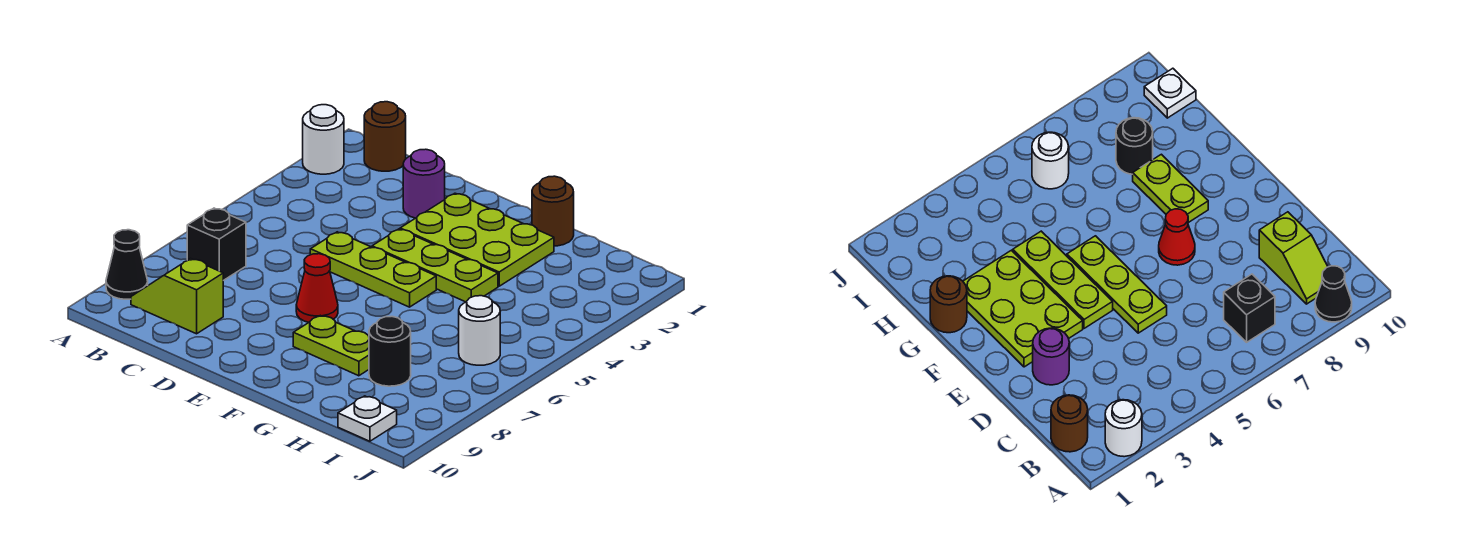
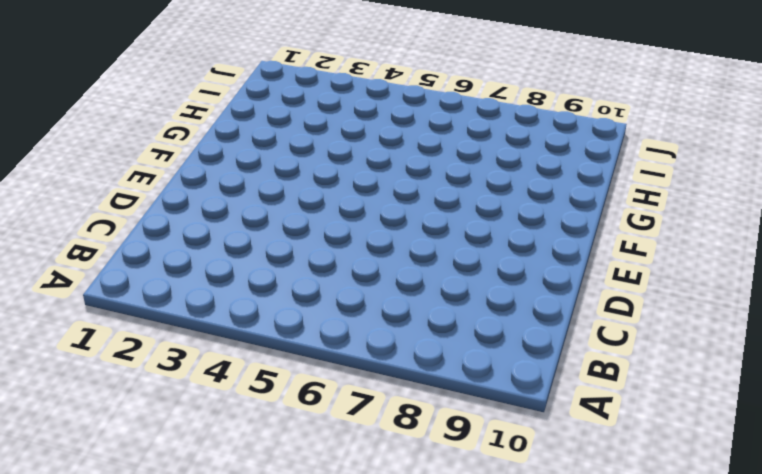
none -> white 1x1 round brick [303,105,344,174]
none -> black 1x1 cone [106,230,148,299]
none -> brown 1x1 round brick [364,102,406,171]

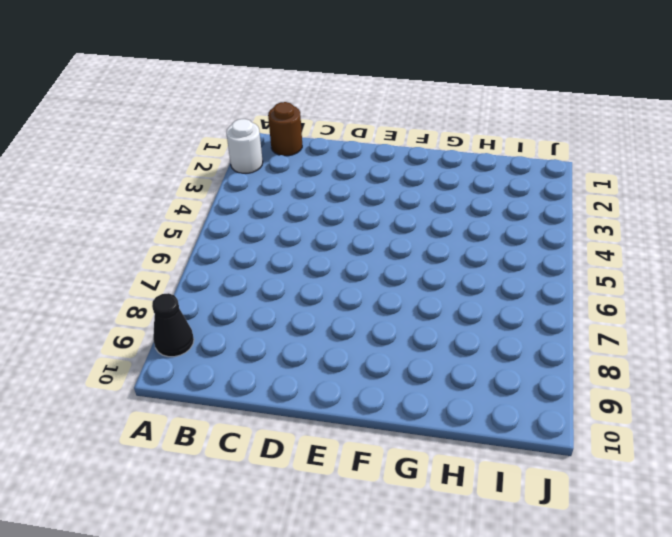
none -> black 1x1 brick [187,208,246,281]
none -> lime 1x2 slope [131,258,223,334]
none -> purple 1x1 round brick [403,149,445,218]

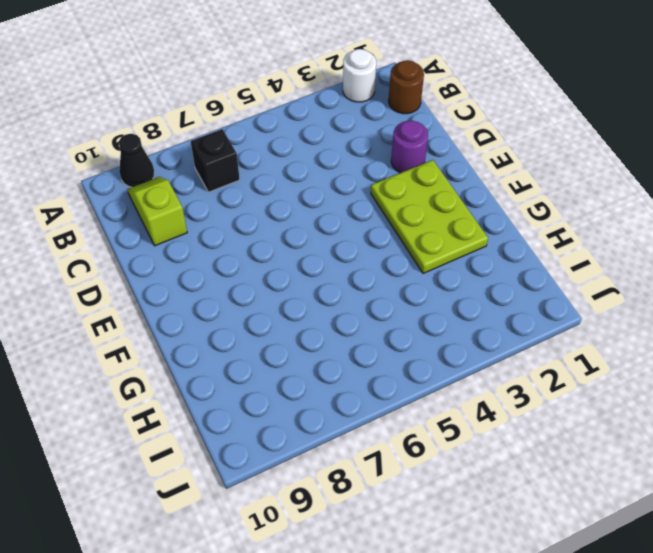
none -> lime 1x3 plate [310,232,436,307]
none -> lime 1x3 plate [372,229,498,302]
none -> red 1x1 cone [296,254,338,323]

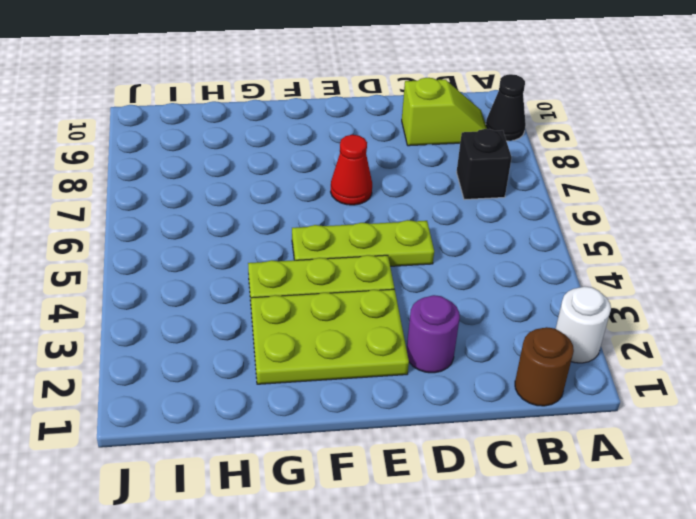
none -> lime 1x2 plate [293,315,369,376]
none -> brown 1x1 round brick [532,176,574,246]
none -> black 1x1 round brick [369,317,411,386]

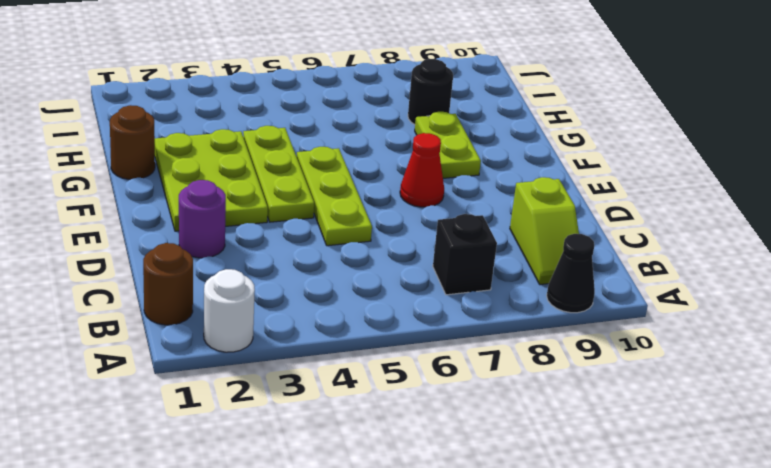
none -> white 1x1 round brick [459,296,500,365]
none -> white 1x1 plate [338,396,397,441]

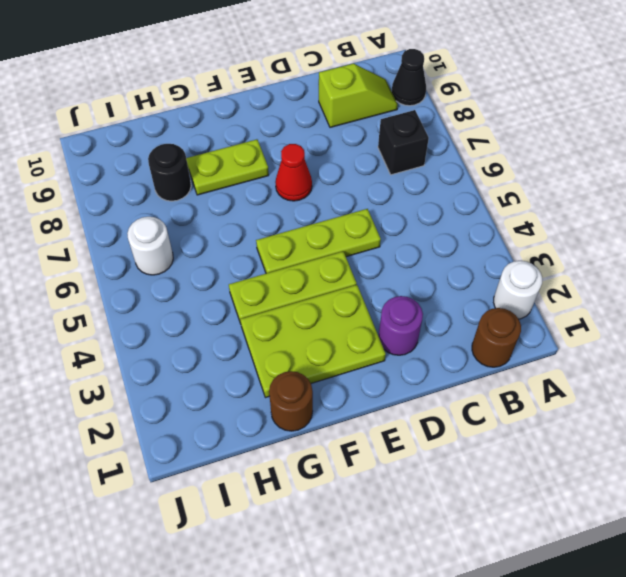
none -> white 1x1 plate [338,396,397,441]

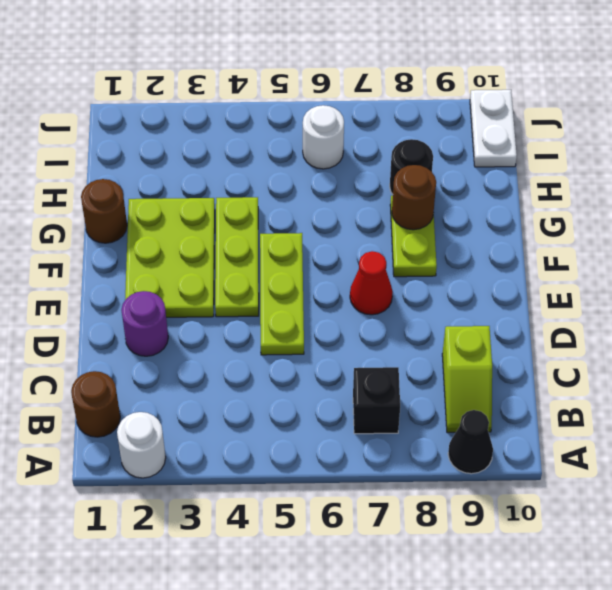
brown 1x1 round brick [392,165,436,230] -> none
white 1x2 plate [470,90,517,167] -> white 1x1 plate [338,396,397,441]

